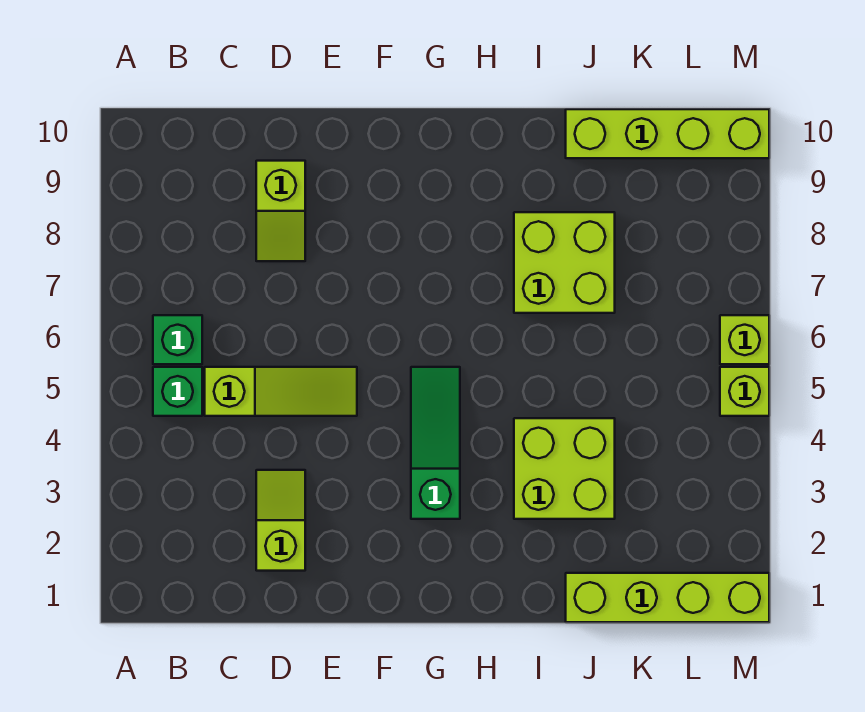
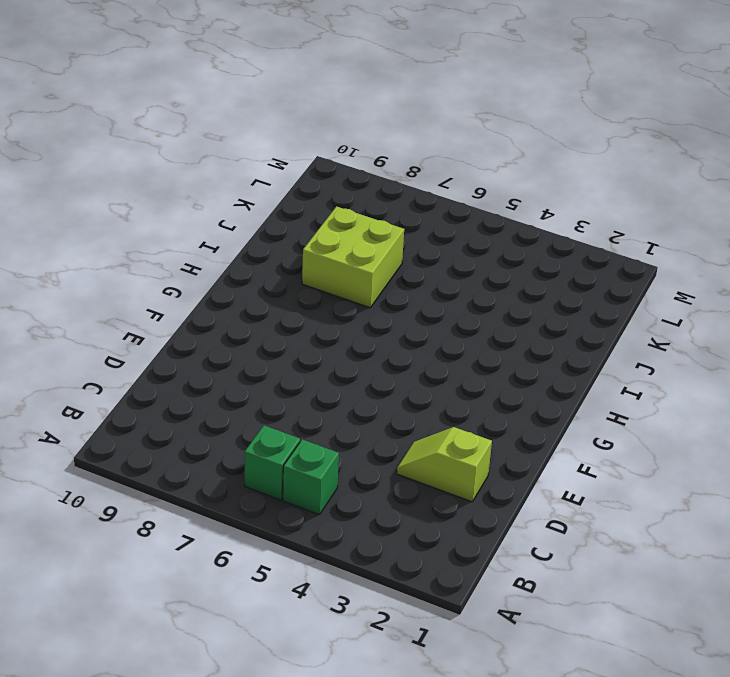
none -> lime 1x3 slope [205,367,357,416]
none -> lime 1x2 slope [256,161,305,261]
none -> green 1x3 slope [411,367,460,519]

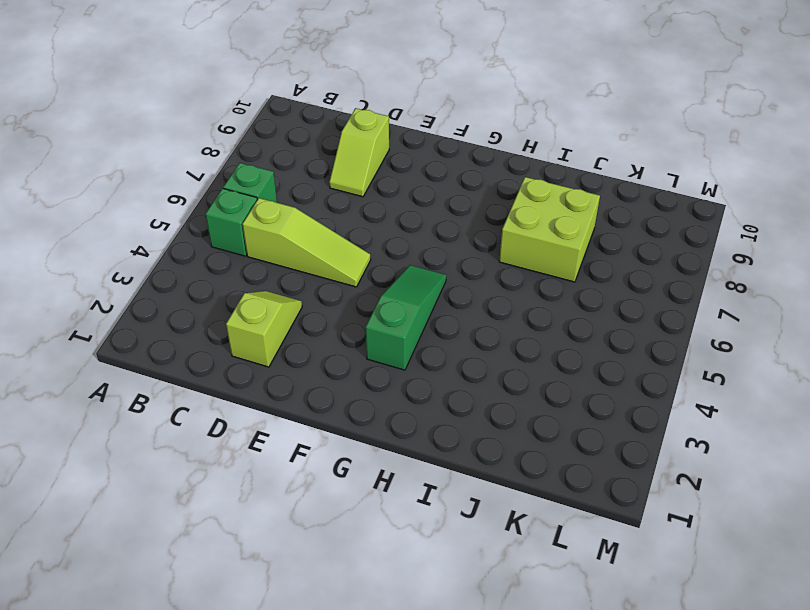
none -> lime 2x2 brick [514,418,615,519]
none -> lime 1x4 brick [566,573,769,622]
none -> lime 1x4 brick [566,109,769,158]

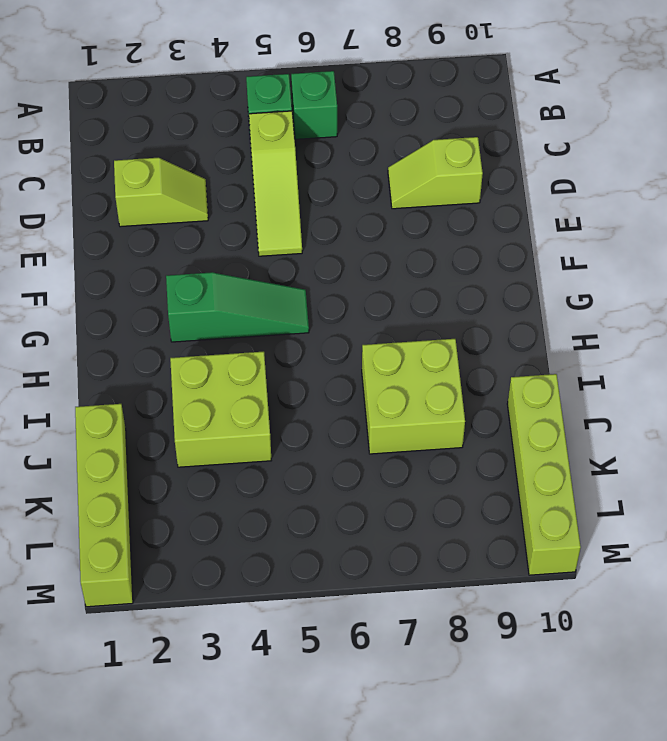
none -> lime 1x1 brick [720,367,769,416]
none -> lime 1x1 brick [720,315,769,364]

